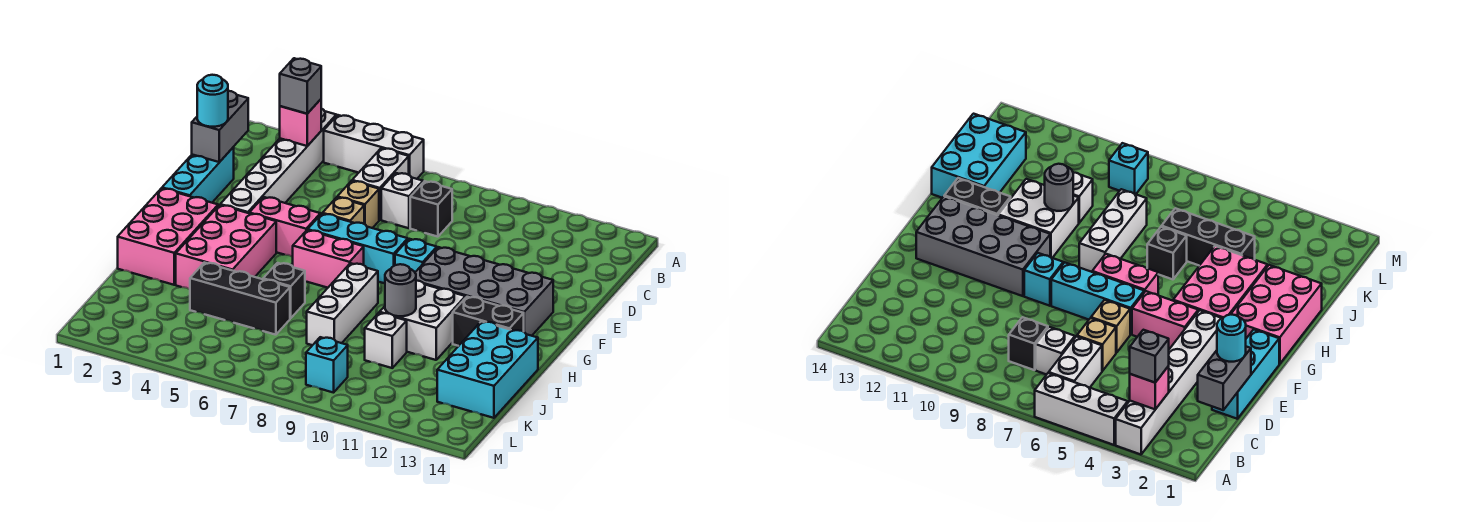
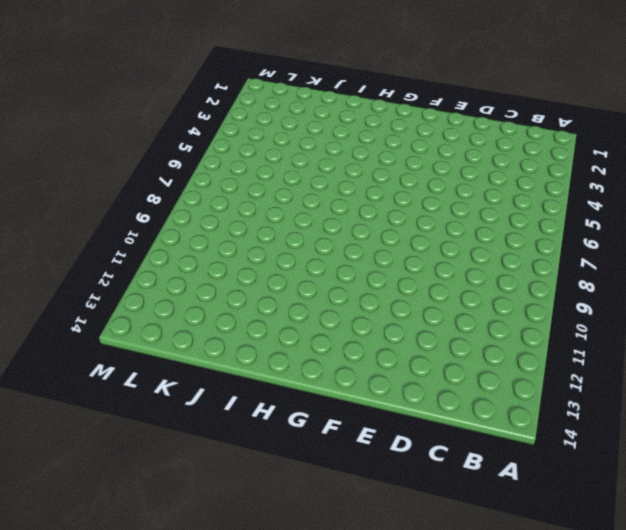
none -> white 1x6 brick [220,109,336,213]
none -> white 1x3 brick [324,115,424,179]
none -> white 1x2 brick [352,148,409,220]

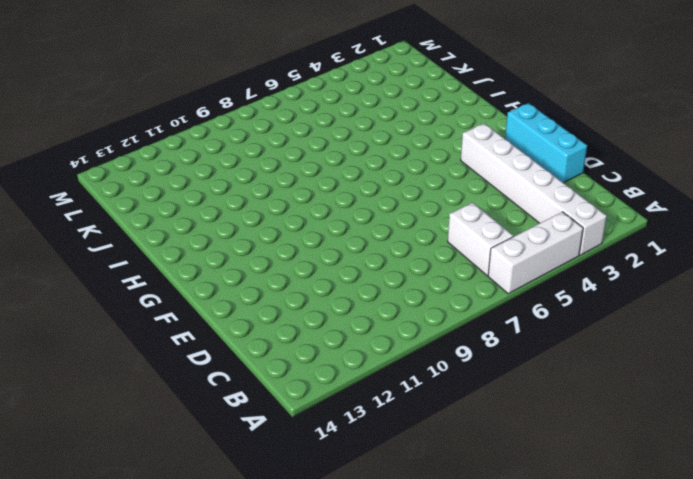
none -> white 1x1 brick [381,173,423,228]
none -> black 1x1 brick [410,181,452,237]
none -> tan 1x1 brick [338,181,379,228]

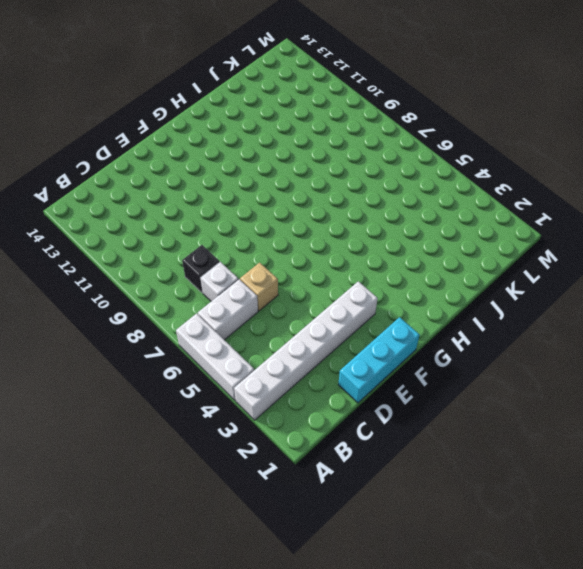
none -> tan 1x1 brick [322,197,364,224]
none -> pink 1x2 brick [249,197,320,257]
none -> cyan 1x3 brick [308,214,408,283]

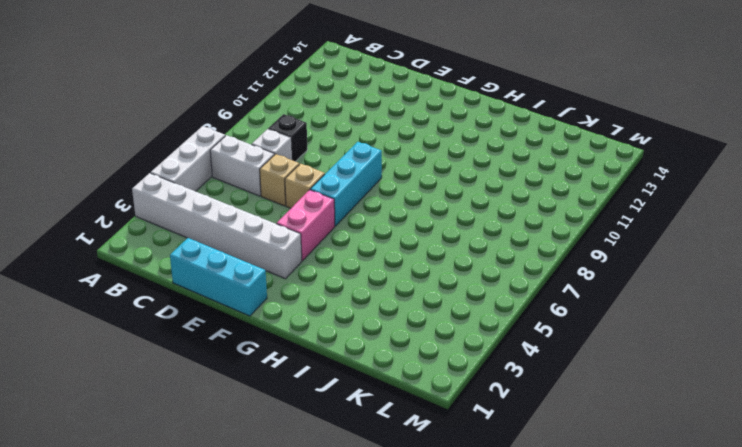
none -> cyan 1x1 brick [395,239,437,272]
none -> grey 2x4 brick [415,247,553,336]
none -> pink 2x3 brick [118,188,218,285]

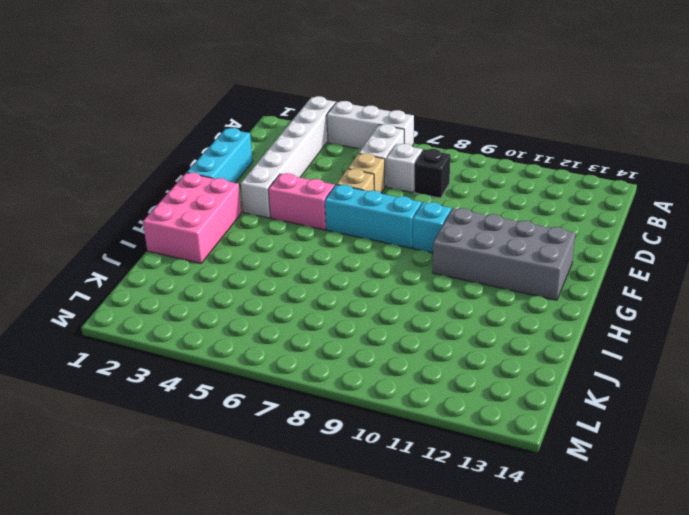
none -> pink 2x3 brick [176,205,276,289]
none -> pink 1x2 brick [293,230,364,288]
none -> white 1x3 brick [307,263,378,345]

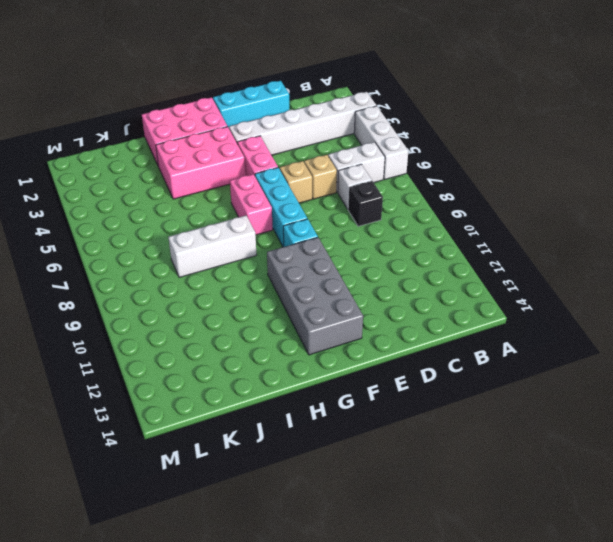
none -> white 2x2 brick [380,281,465,360]
none -> black 1x2 brick [453,297,524,346]
none -> black 1x1 brick [263,263,305,318]

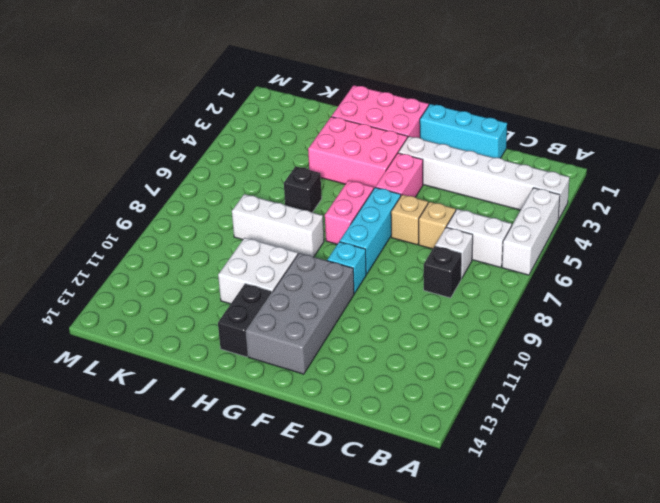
none -> cyan 2x3 brick [437,321,538,418]
none -> black 1x3 brick [190,263,290,335]
none -> white 1x1 brick [365,313,407,368]

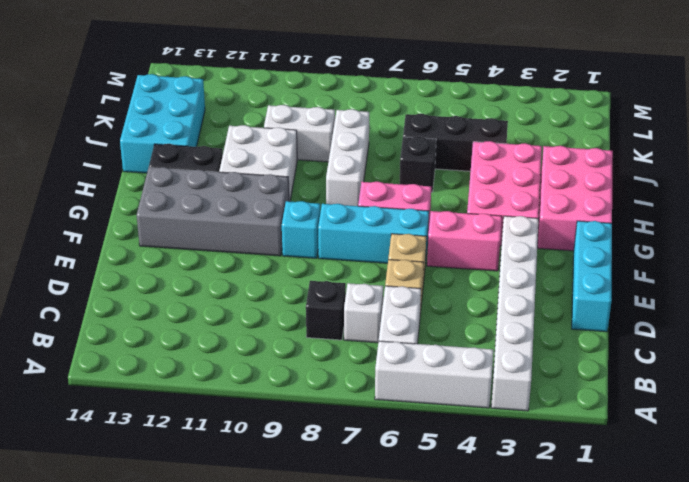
white 1x2 brick [264,105,335,162] -> white 1x1 brick [365,313,407,368]
none -> cyan 1x1 brick [306,337,348,393]
none -> pink 1x1 brick [280,99,321,146]
none -> grey 1x2 brick [192,91,248,162]

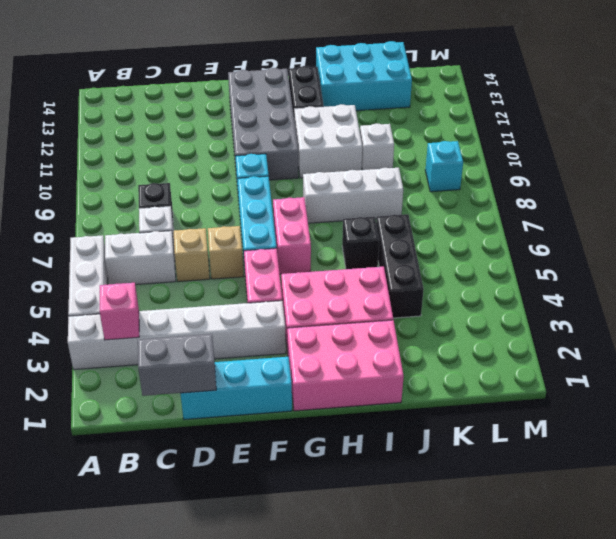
none -> grey 1x1 round brick [385,264,416,316]
none -> grey 1x1 brick [280,58,321,114]
none -> cyan 1x1 round brick [197,75,228,127]

